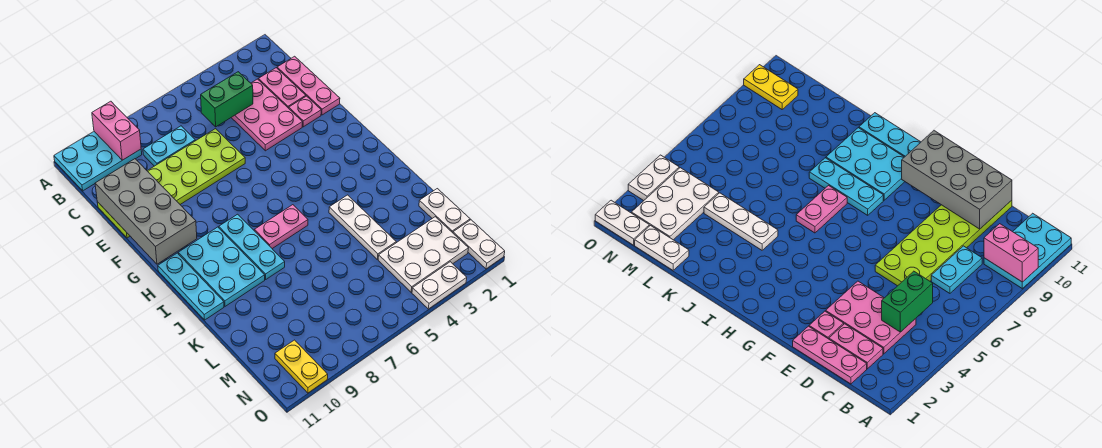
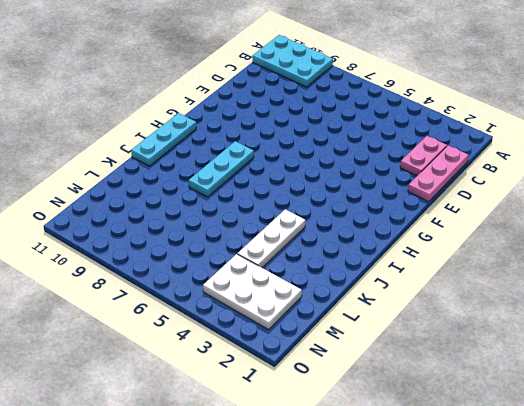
none -> pink 2x3 plate [231,79,303,151]
none -> cyan 1x2 plate [143,126,195,166]
none -> lime 2x6 plate [97,129,245,238]

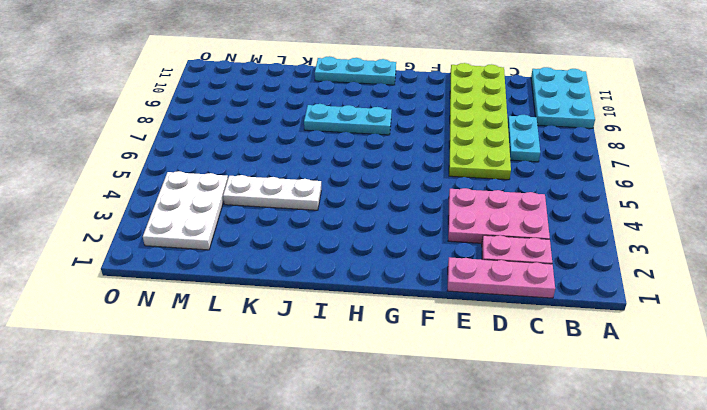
none -> pink 1x1 plate [289,96,321,127]
none -> cyan 2x3 plate [178,227,265,306]
none -> pink 1x2 plate [254,205,308,249]

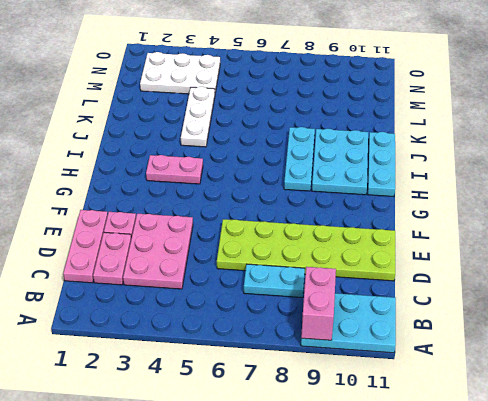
pink 1x2 plate [146,155,203,184] -> pink 1x2 plate moved to [254,205,308,249]
none -> white 1x2 plate [419,189,470,233]
none -> white 1x2 plate [453,220,505,269]
none -> yellow 1x2 plate [275,340,328,393]

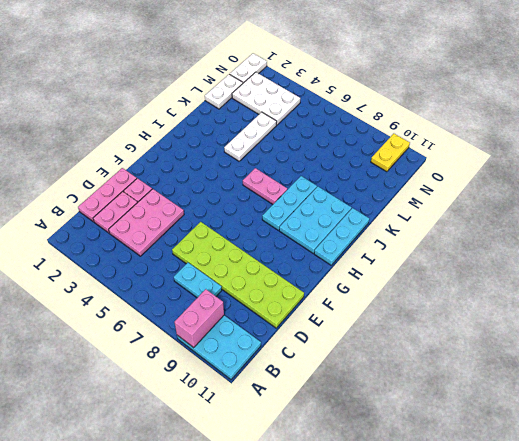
none -> white 1x2 plate [412,262,467,309]
none -> green 1x2 brick [201,72,253,127]
none -> grey 2x4 brick [95,159,197,264]

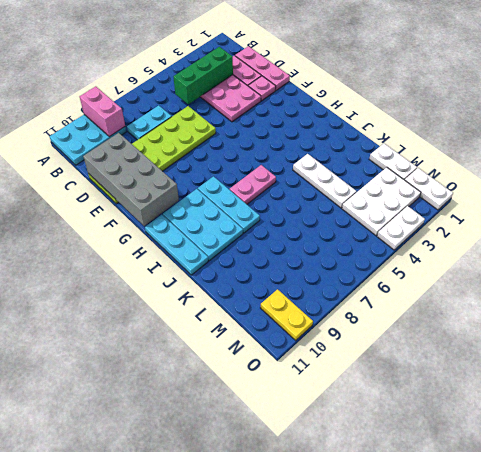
green 1x3 brick [174,47,233,104] -> green 1x2 brick [201,72,253,127]

